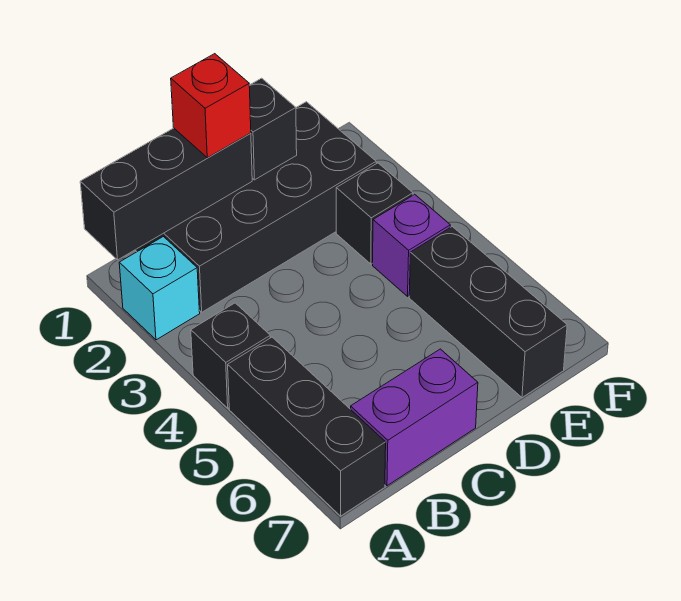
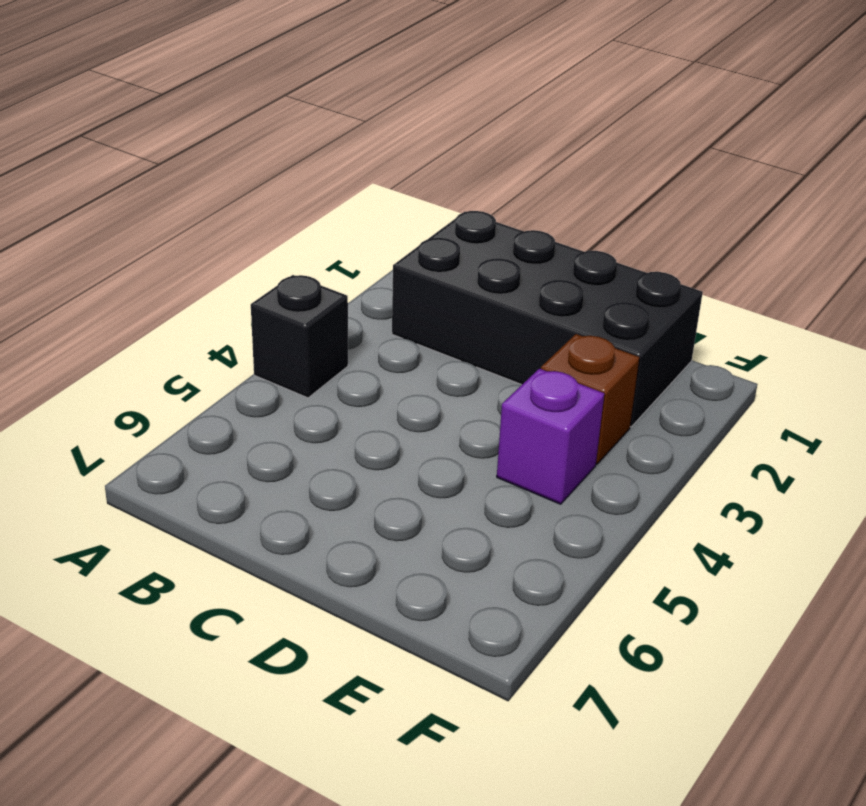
brown 1x1 brick [541,334,639,464] -> black 1x1 brick [336,163,413,264]
none -> cyan 1x1 brick [119,237,200,340]
none -> black 1x3 brick [228,337,386,516]

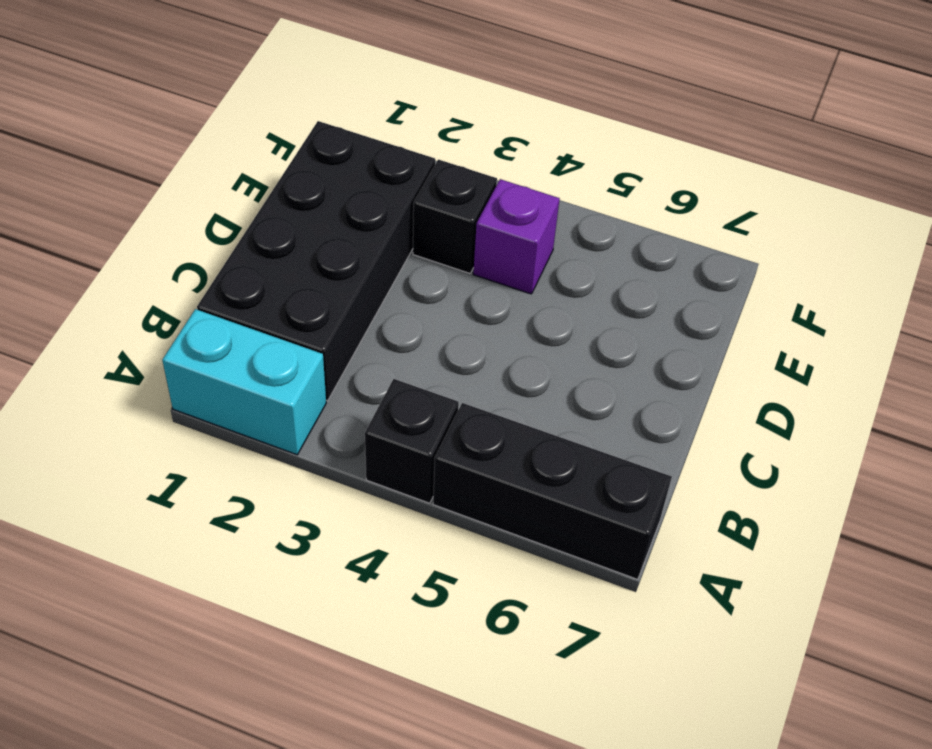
cyan 1x2 brick [162,309,326,455] -> cyan 1x1 brick [119,237,200,340]
none -> purple 1x2 brick [351,349,478,486]
none -> black 1x3 brick [409,227,567,398]

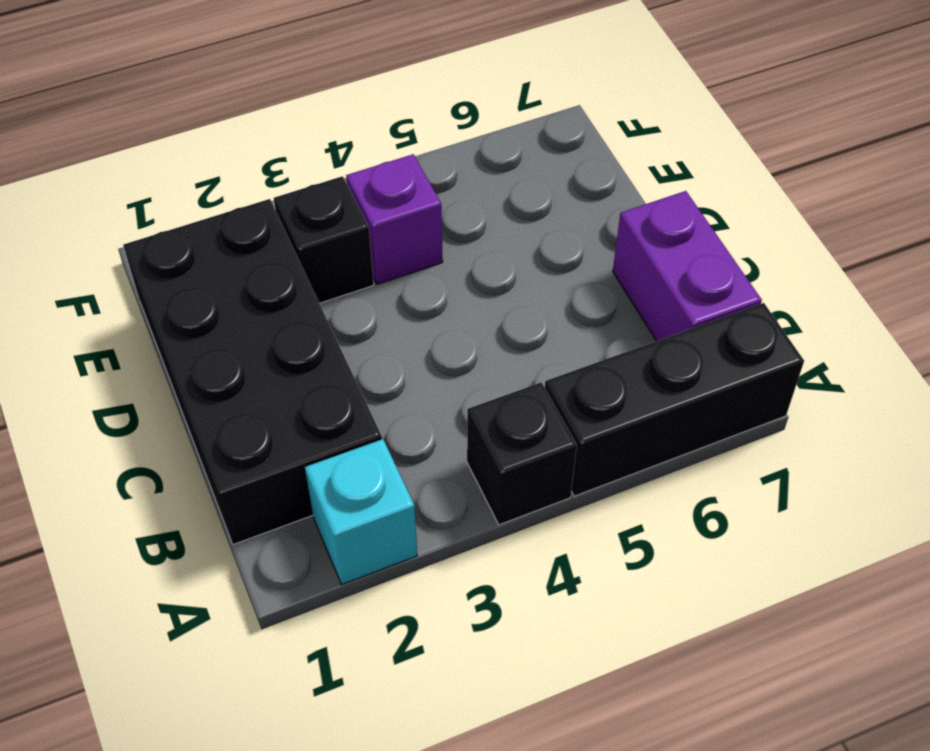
none -> black 1x3 brick [409,227,567,398]
none -> black 1x3 brick [80,128,252,260]

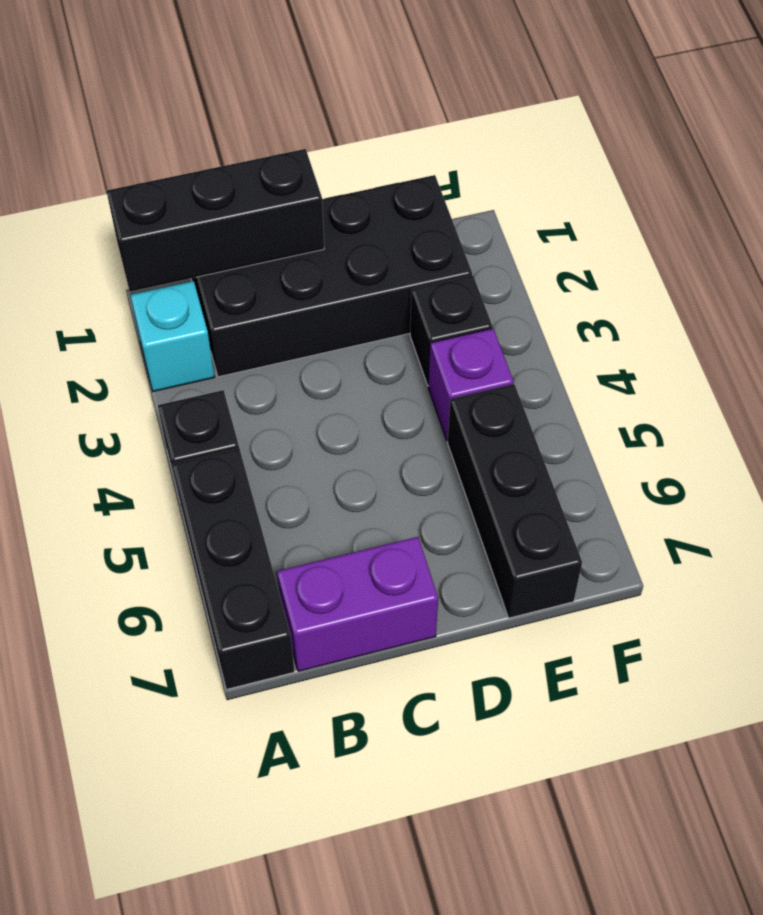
none -> black 1x1 brick [249,78,297,180]
none -> red 1x1 brick [171,54,251,158]

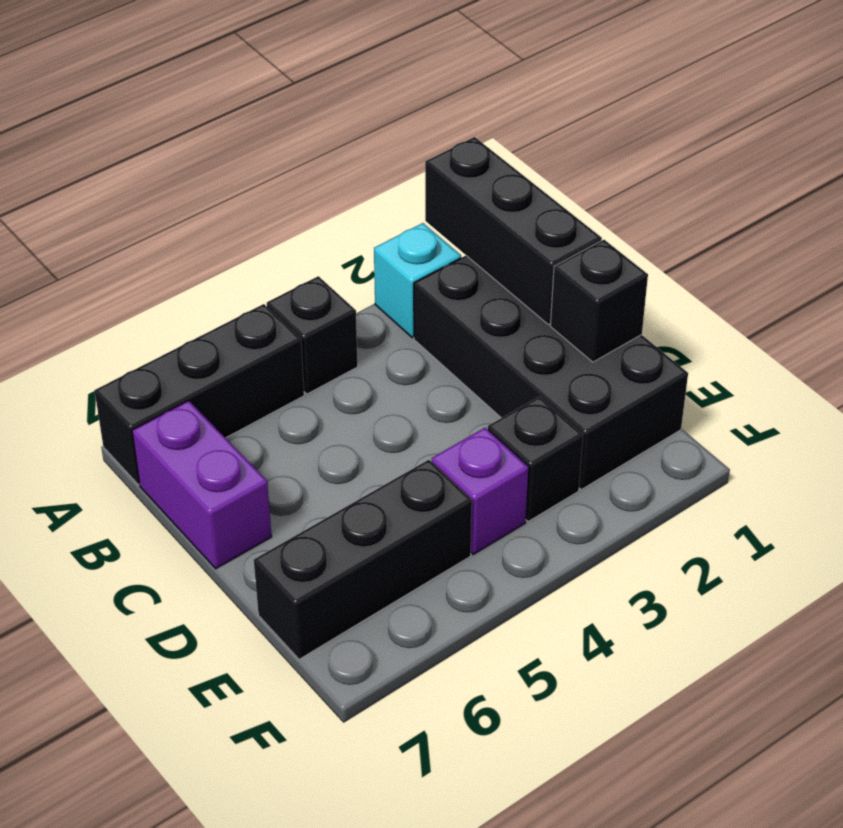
none -> red 1x1 brick [171,54,251,158]

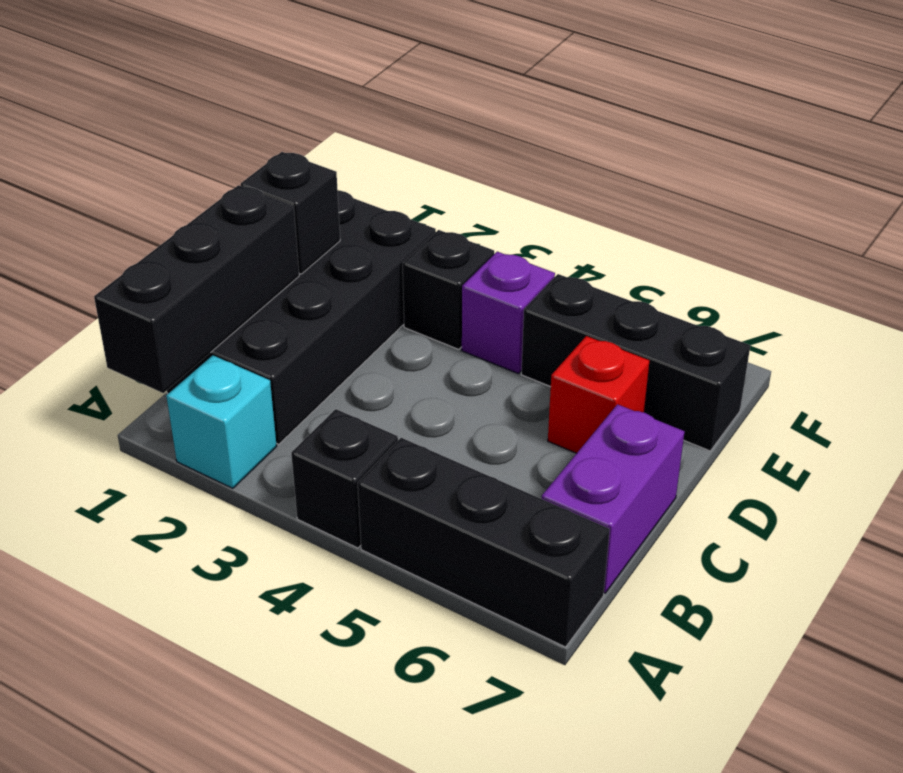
red 1x1 brick [548,336,649,453] -> red 1x1 brick moved to [171,54,251,158]

